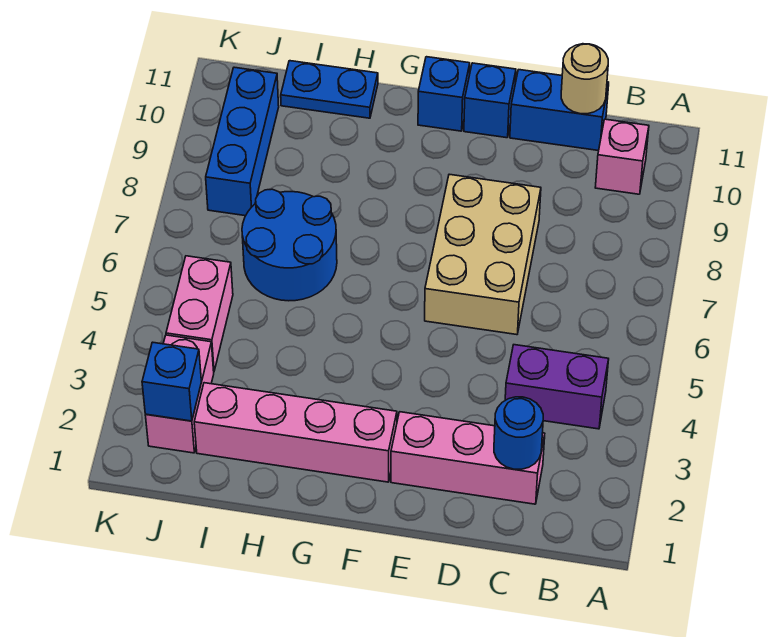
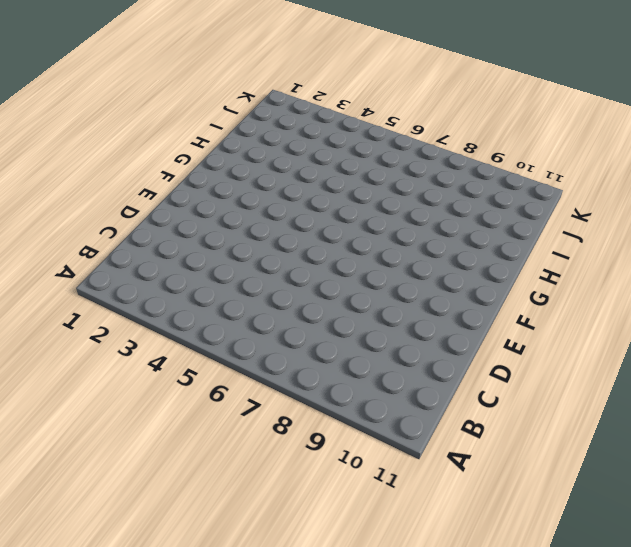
none -> purple 1x2 brick [505,345,609,429]
none -> pink 1x1 brick [595,119,649,194]
none -> pink 1x3 brick [391,412,545,504]

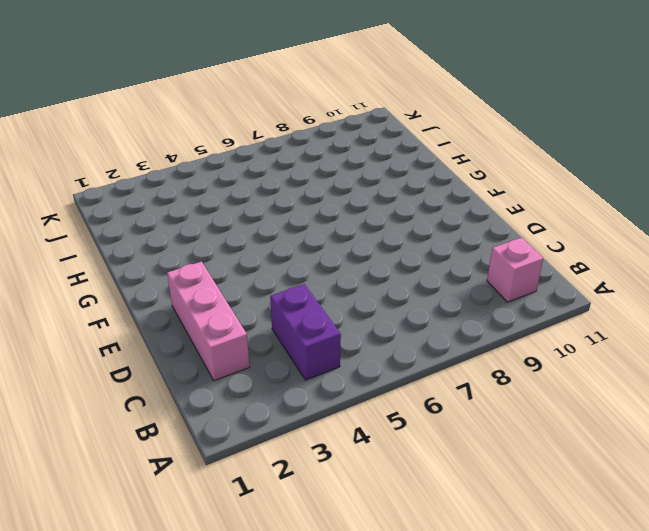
none -> blue 1x2 brick [510,70,609,151]
none -> tan 2x3 brick [425,174,541,335]
none -> blue 1x1 brick [464,63,516,138]

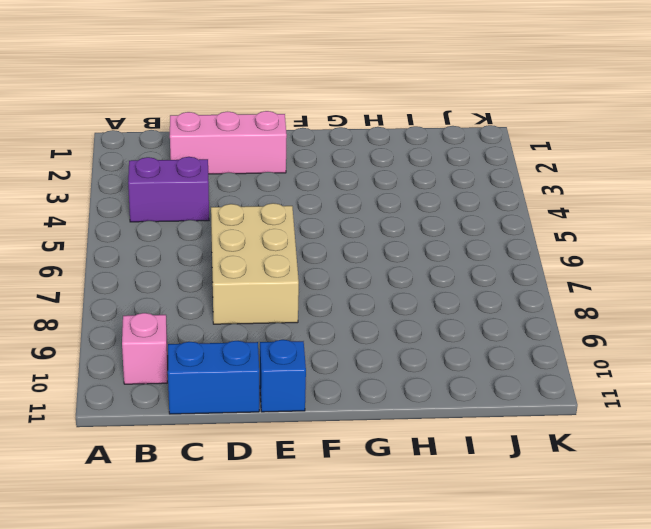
none -> pink 1x4 brick [194,383,397,482]
none -> blue 1x1 brick [418,57,470,131]
none -> blue 2x2 round brick [242,189,337,301]

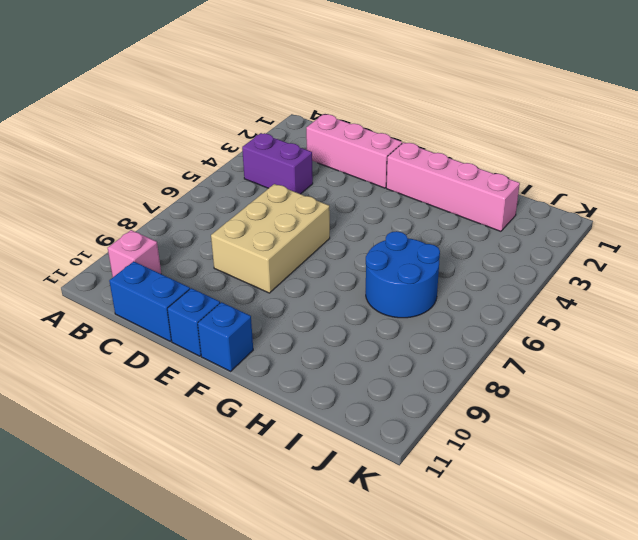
none -> blue 1x2 plate [281,61,378,118]
none -> pink 1x2 brick [145,335,214,453]
none -> pink 1x2 brick [166,256,233,371]

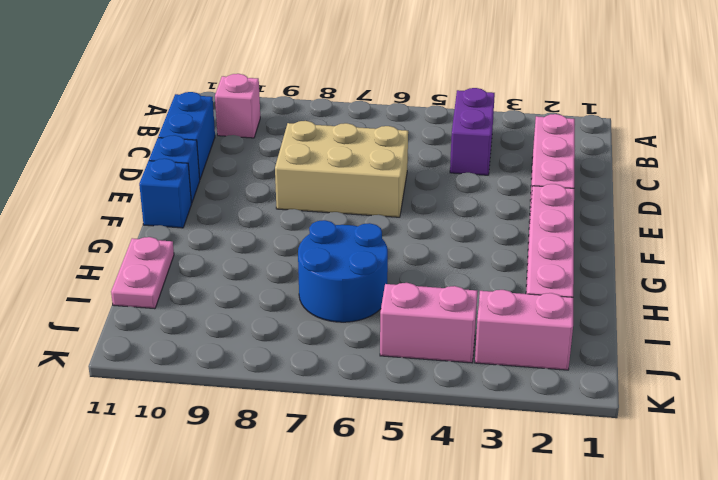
pink 1x2 plate [111,237,174,309] -> blue 1x2 plate [281,61,378,118]
none -> blue 1x3 brick [206,67,279,216]
none -> blue 1x1 round brick [494,397,543,469]
none -> tan 1x1 round brick [561,44,608,114]

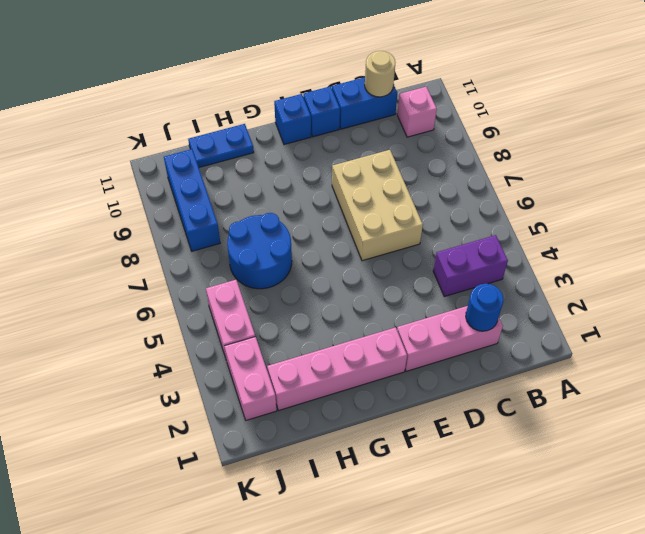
none -> blue 1x1 brick [142,342,201,421]

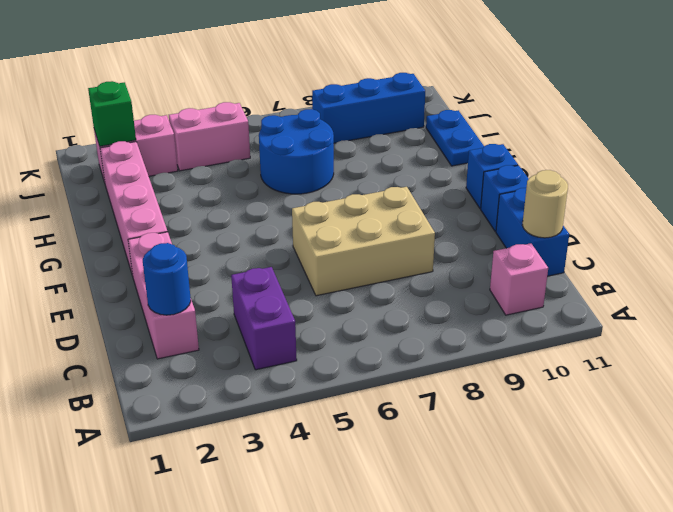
green 1x1 brick [88,81,136,146] -> blue 1x1 brick [142,342,201,421]

